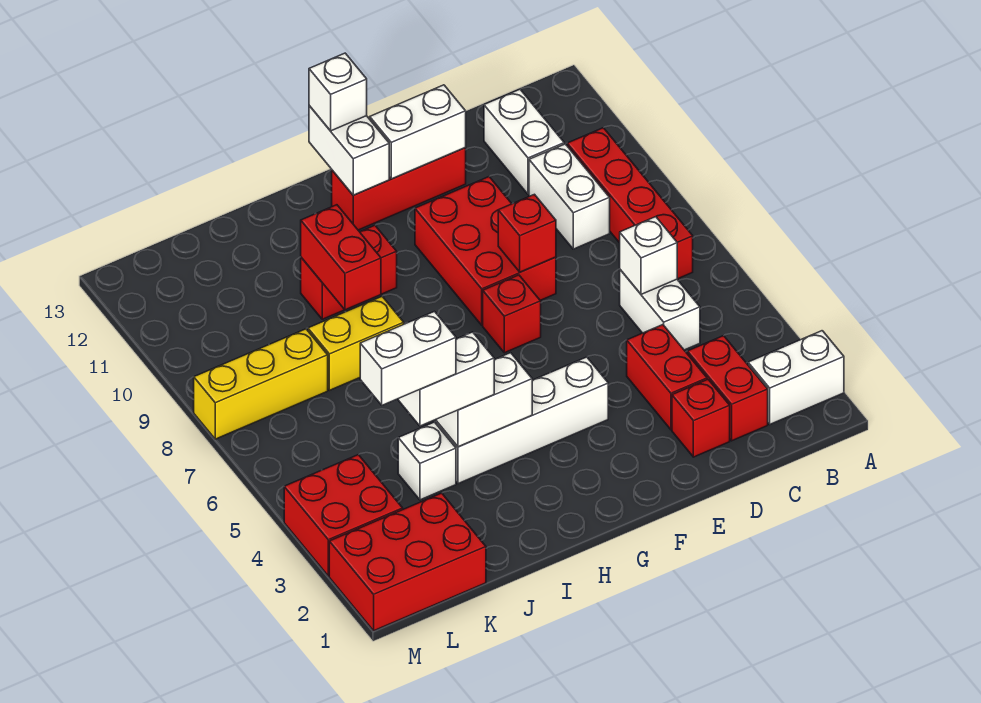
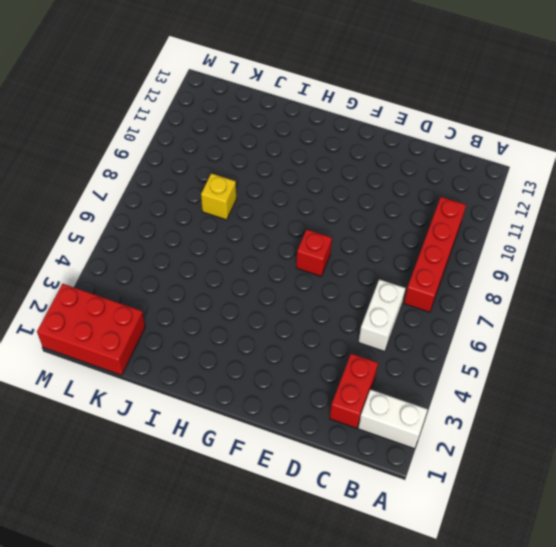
yellow 1x1 brick [201,173,236,220] -> yellow 1x2 brick [308,297,404,390]
none -> white 1x2 brick [529,144,610,249]
none -> white 1x2 brick [484,89,564,194]
none -> red 1x1 brick [672,380,730,457]

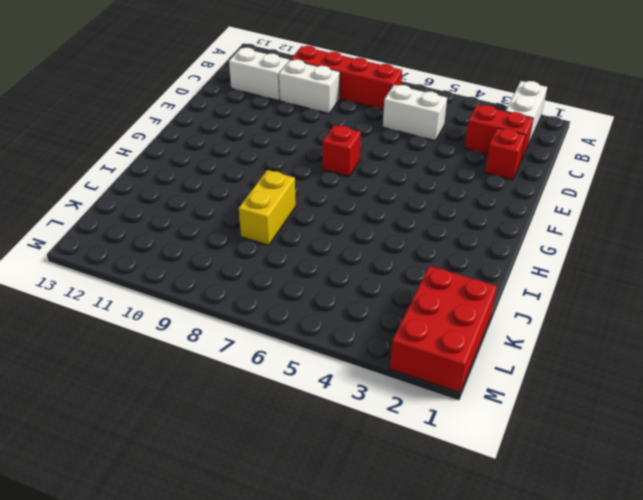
none -> red 1x2 brick [627,325,707,430]
none -> red 2x3 brick [415,177,556,325]
none -> red 1x3 brick [332,148,466,230]

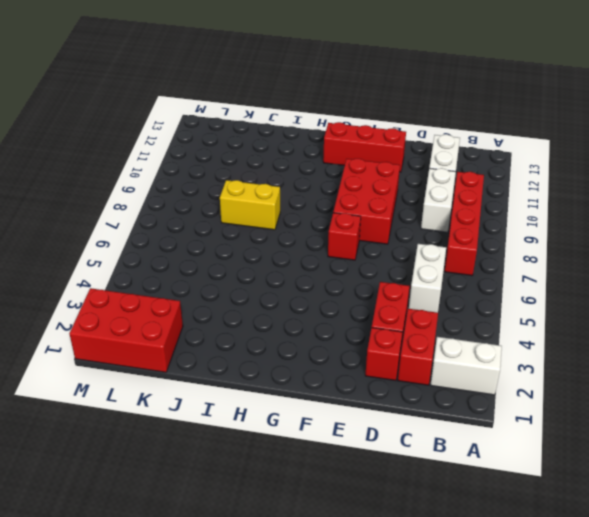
none -> white 1x4 brick [436,357,608,484]
none -> red 1x2 brick [301,225,397,319]
none -> white 1x1 brick [398,422,456,500]

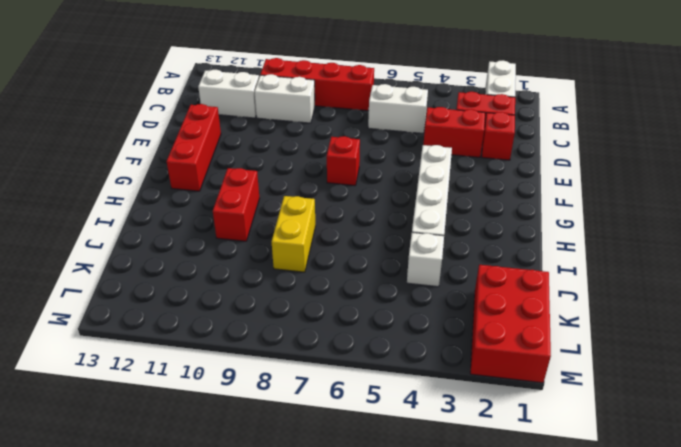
none -> red 2x3 brick [415,177,556,325]
none -> yellow 1x3 brick [194,329,328,439]
none -> red 2x2 brick [284,455,403,576]

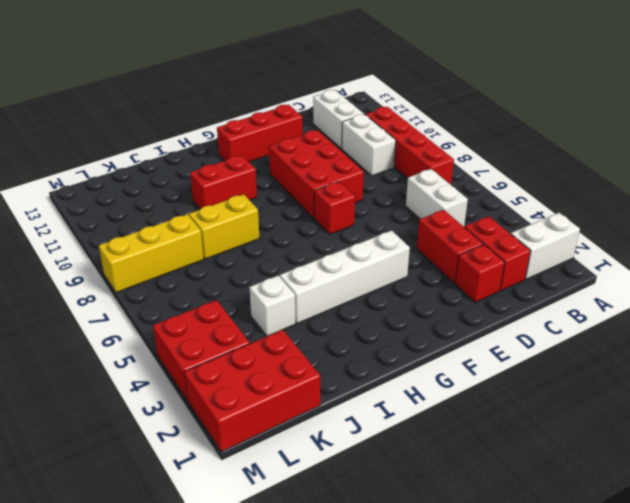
none -> white 1x1 brick [620,217,677,294]
none -> red 1x1 brick [498,194,556,272]
none -> white 1x2 brick [370,85,466,179]

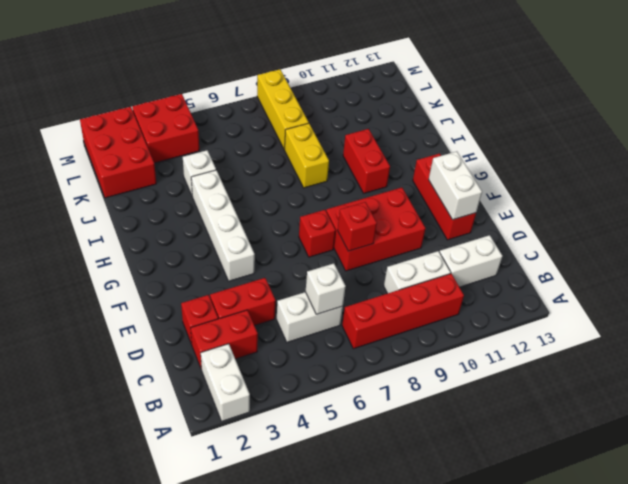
none -> white 1x2 brick [309,106,389,195]
none -> white 1x2 brick [436,353,532,447]
none -> red 1x2 brick [301,205,381,310]

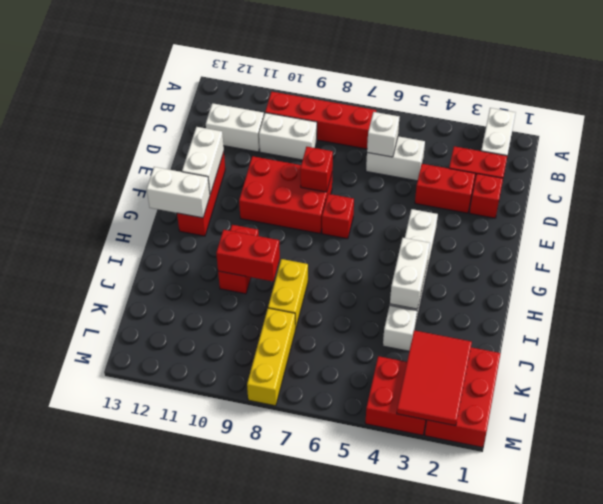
red 2x3 tile [397,330,472,426] -> none
none -> white 1x1 brick [309,53,367,131]
none -> white 1x2 brick [398,332,494,426]
none -> white 1x2 brick [360,311,456,405]

